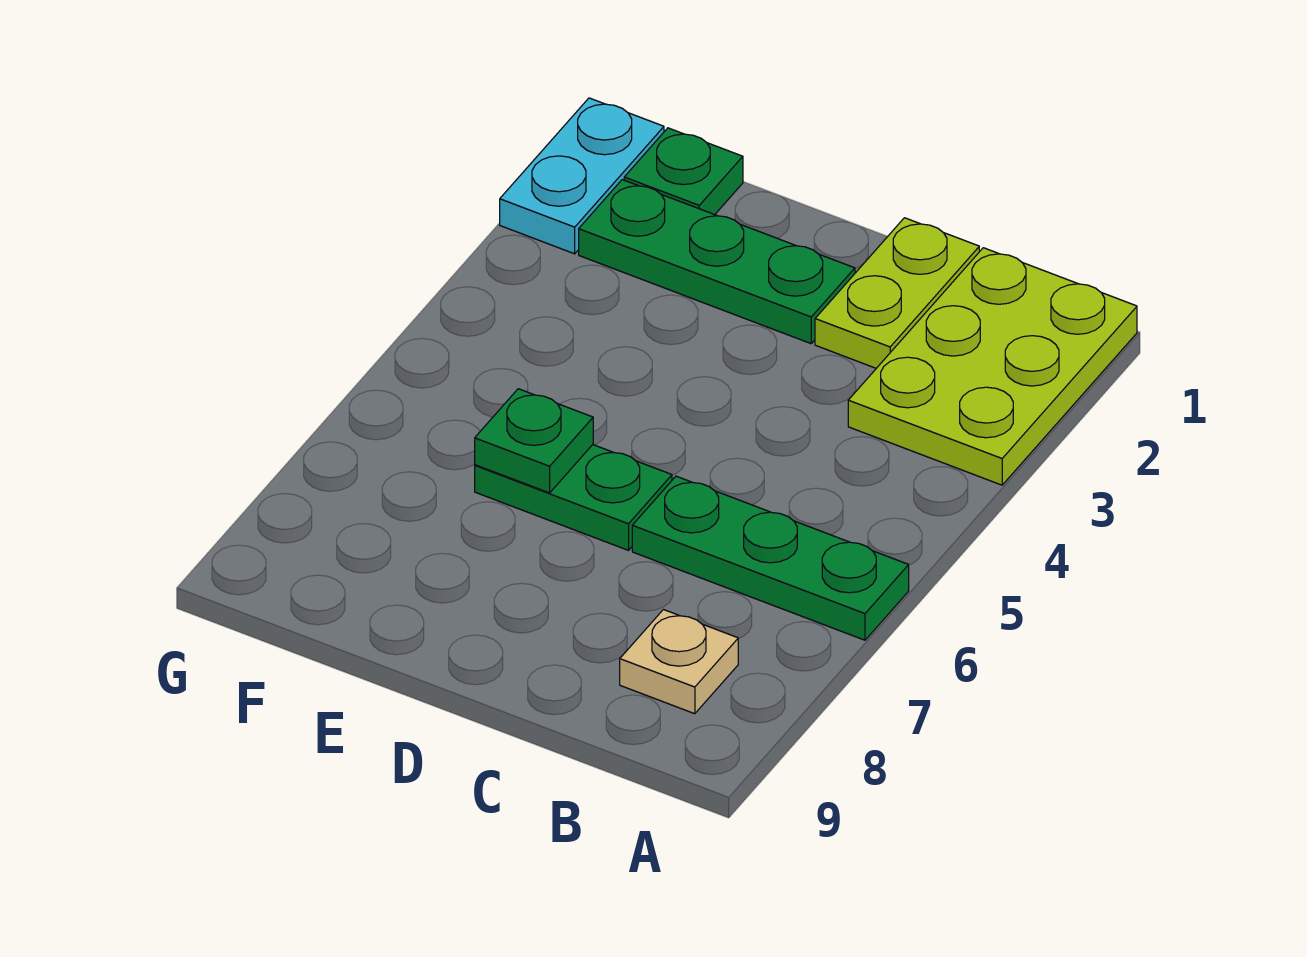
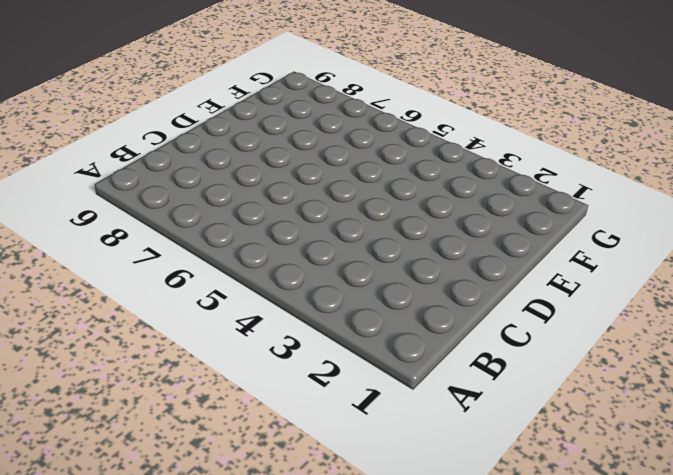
none -> lime 2x3 plate [848,248,1137,485]
none -> green 1x3 plate [632,476,909,640]

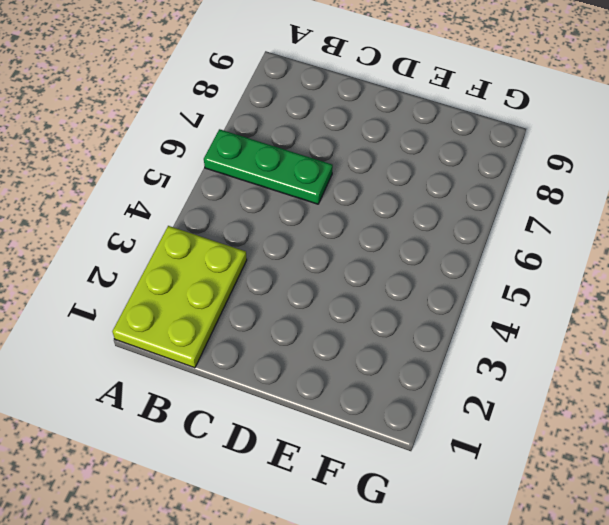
none -> tan 1x1 plate [620,610,738,714]
none -> lime 1x2 plate [815,218,979,368]

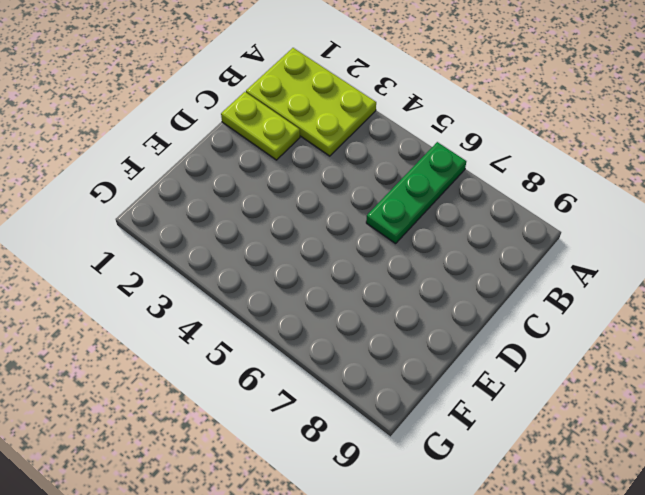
none -> tan 1x1 plate [620,610,738,714]
none -> green 1x3 plate [579,180,855,344]

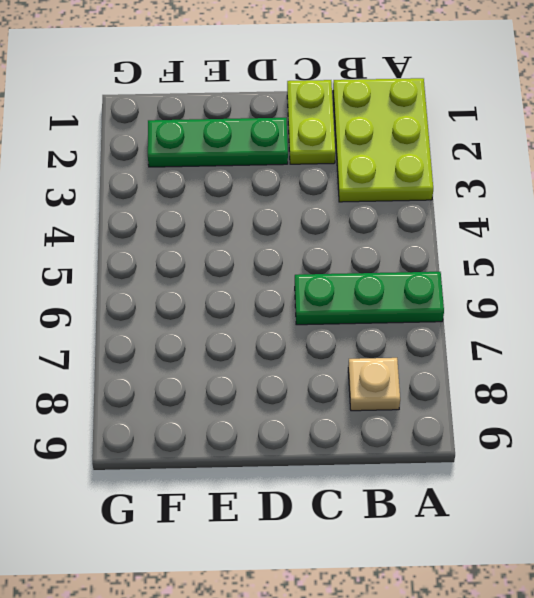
none -> green 1x2 plate [475,445,672,550]
none -> green 1x1 plate [624,128,743,215]

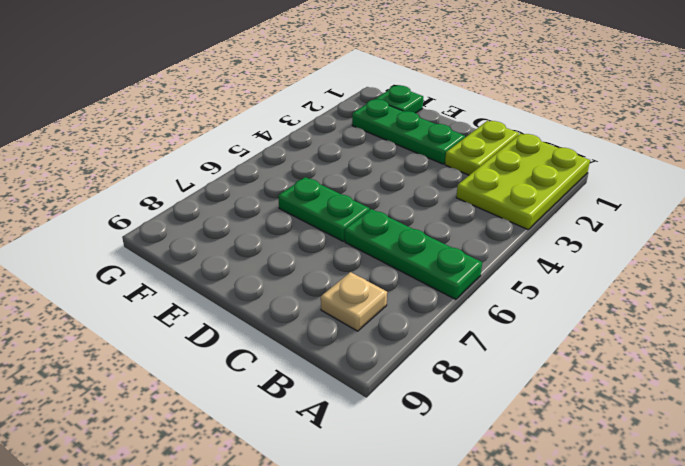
none -> cyan 1x2 plate [500,98,664,254]
none -> green 1x1 plate [475,389,593,493]

